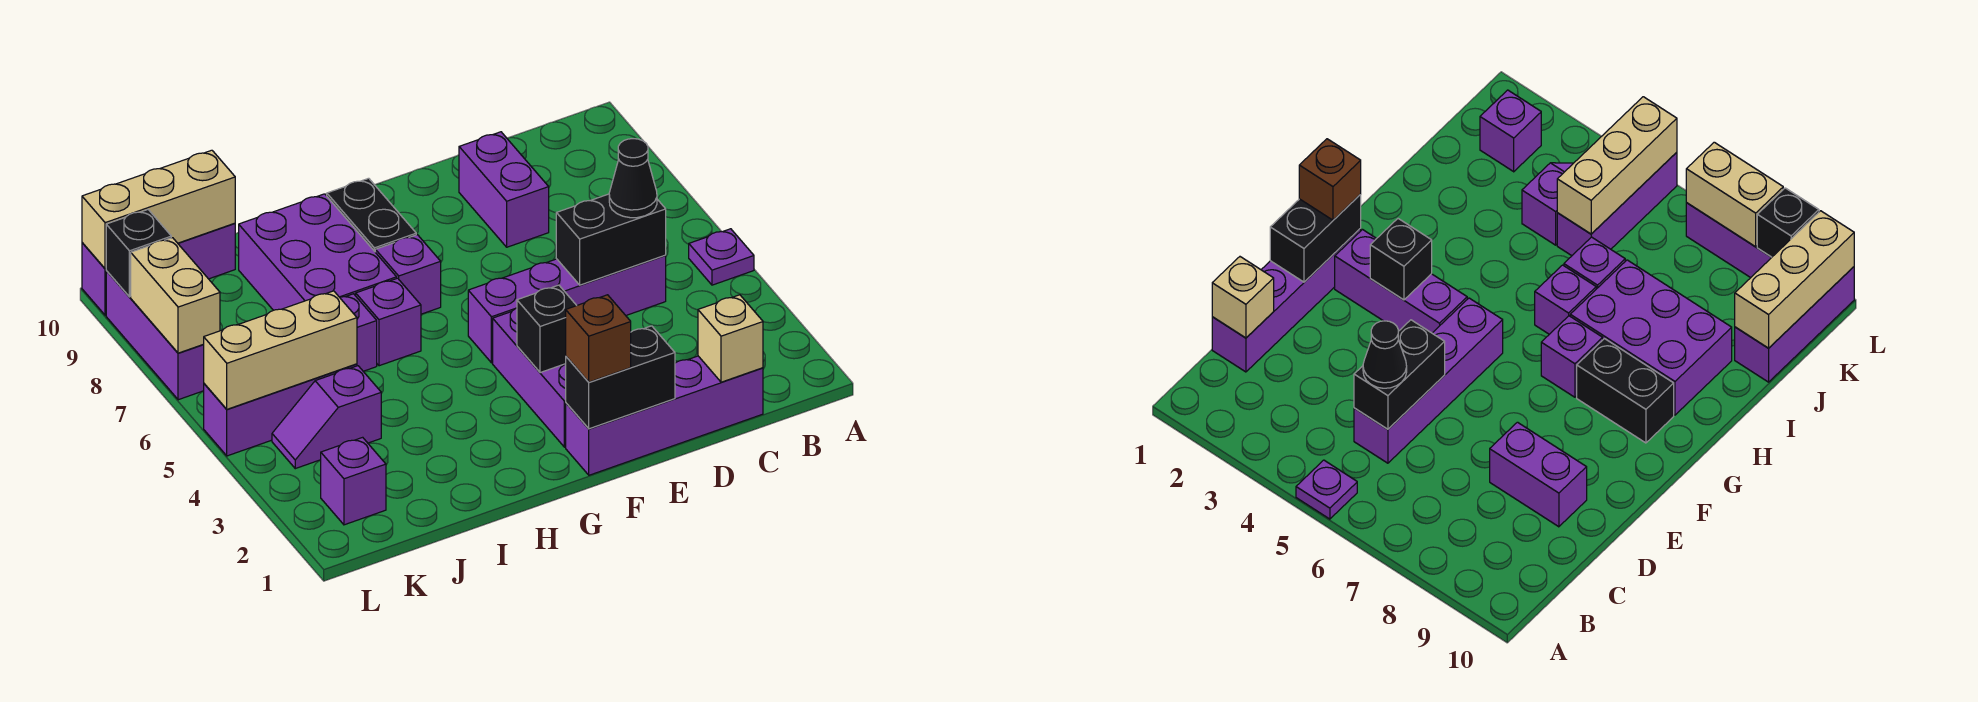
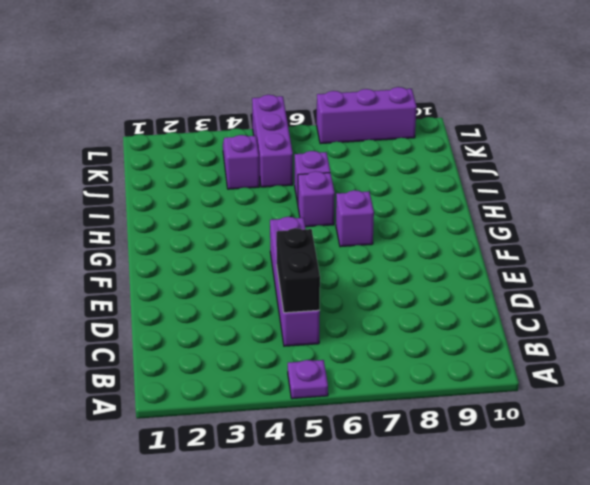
none -> purple 1x4 brick [566,356,763,475]
none -> purple 1x2 brick [459,132,549,247]
none -> purple 1x3 brick [493,308,566,447]

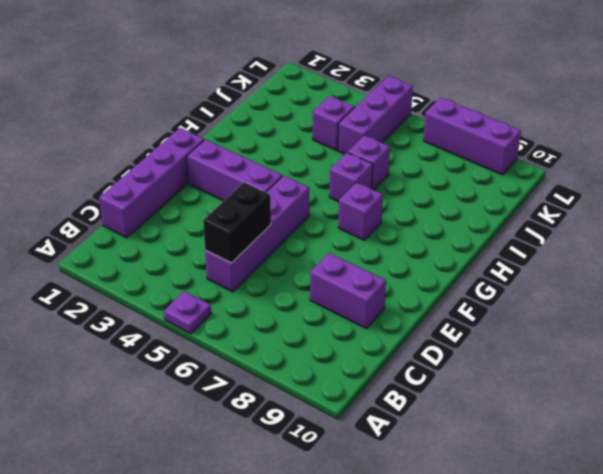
none -> black 1x2 brick [327,178,416,251]
none -> purple 2x3 brick [239,194,397,310]
none -> purple 1x3 brick [82,223,235,315]

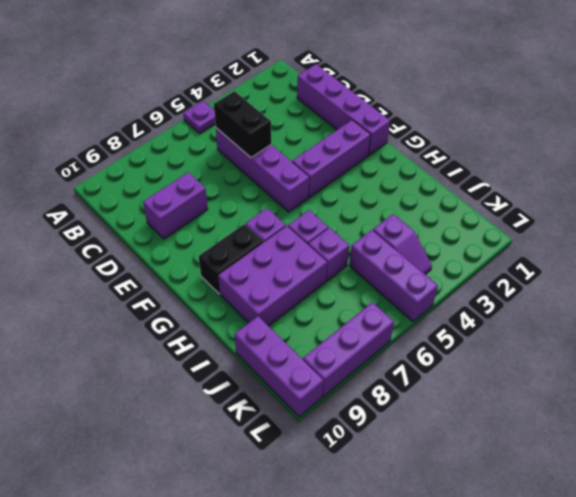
none -> purple 1x1 brick [321,437,386,525]
none -> tan 1x1 brick [698,295,763,382]
none -> black 1x2 brick [566,326,675,429]

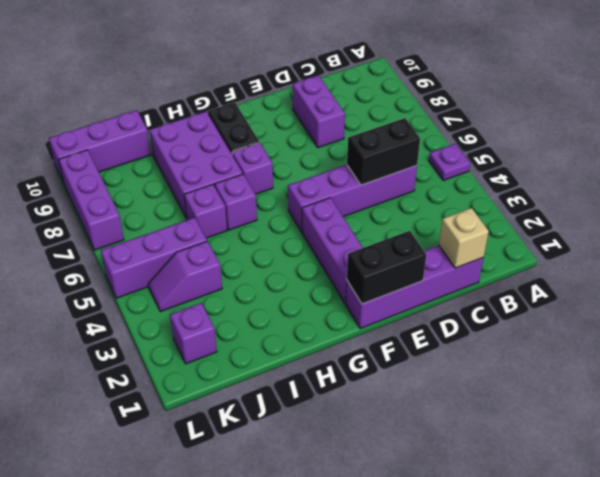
none -> black 1x1 brick [517,285,577,373]
none -> tan 1x3 brick [204,291,357,409]
none -> tan 1x3 brick [82,150,235,269]

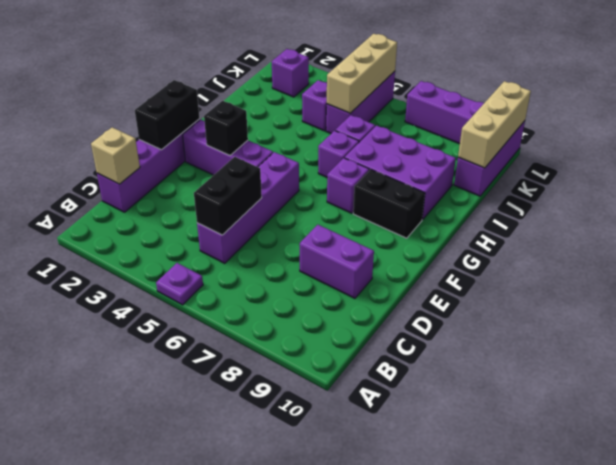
none -> tan 1x2 brick [131,238,220,353]
none -> black 1x1 brick [106,210,171,297]
none -> black 1x1 cone [609,139,657,218]

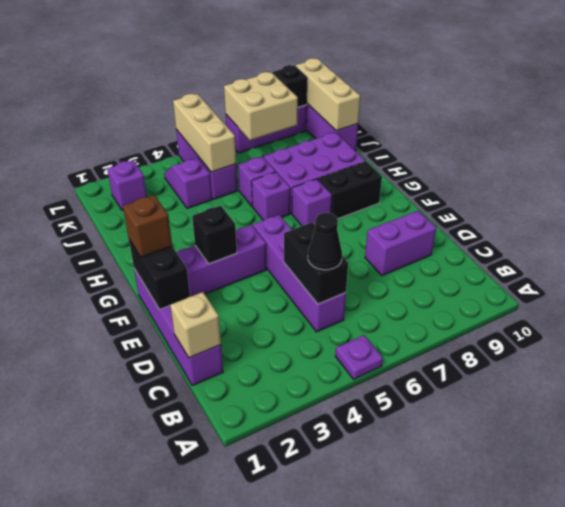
tan 2x2 brick [224,72,298,140] -> tan 1x2 brick [131,238,220,353]

